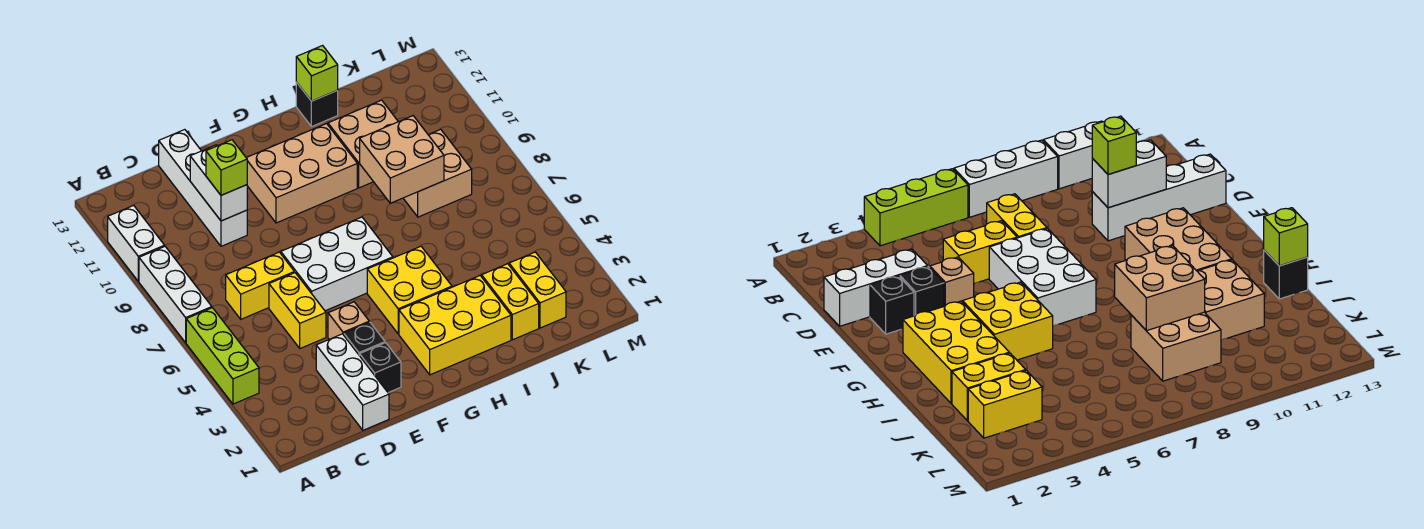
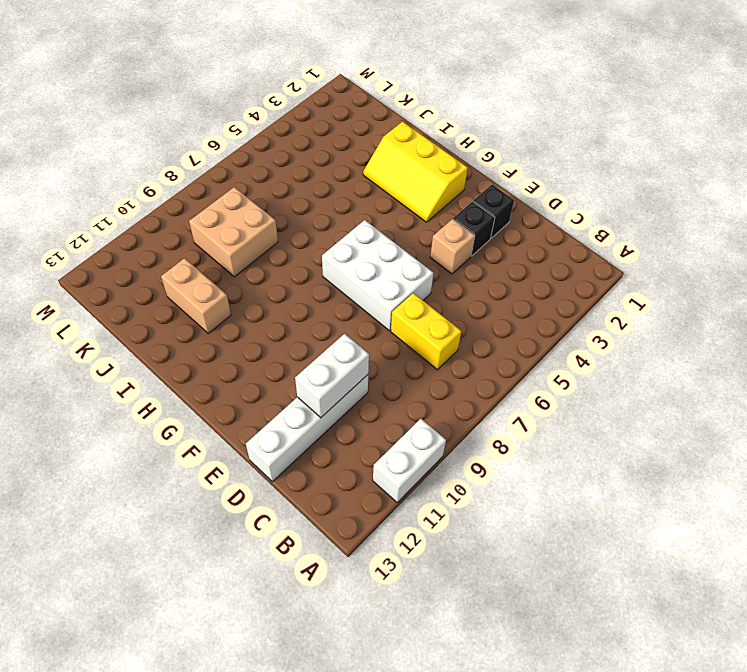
yellow 2x3 slope [363,122,468,222] -> yellow 2x3 brick [399,276,511,375]
tan 1x2 brick [161,258,231,333] -> tan 2x2 brick [328,100,398,188]
none -> lime 1x3 brick [186,308,259,404]
none -> white 1x3 brick [139,247,212,343]
none -> white 1x3 brick [316,334,389,430]

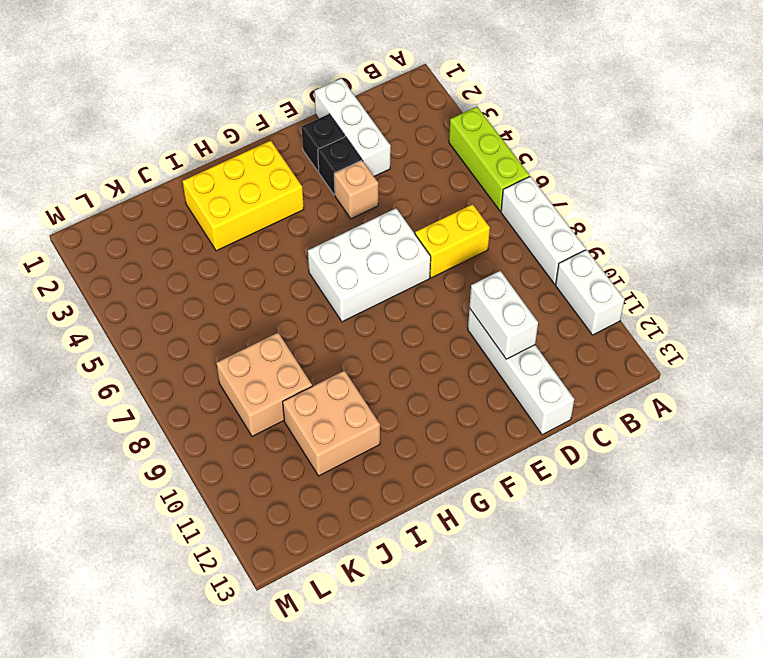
none -> yellow 1x2 brick [269,273,326,348]
none -> tan 2x3 brick [246,124,357,223]
none -> yellow 2x2 brick [367,246,452,334]

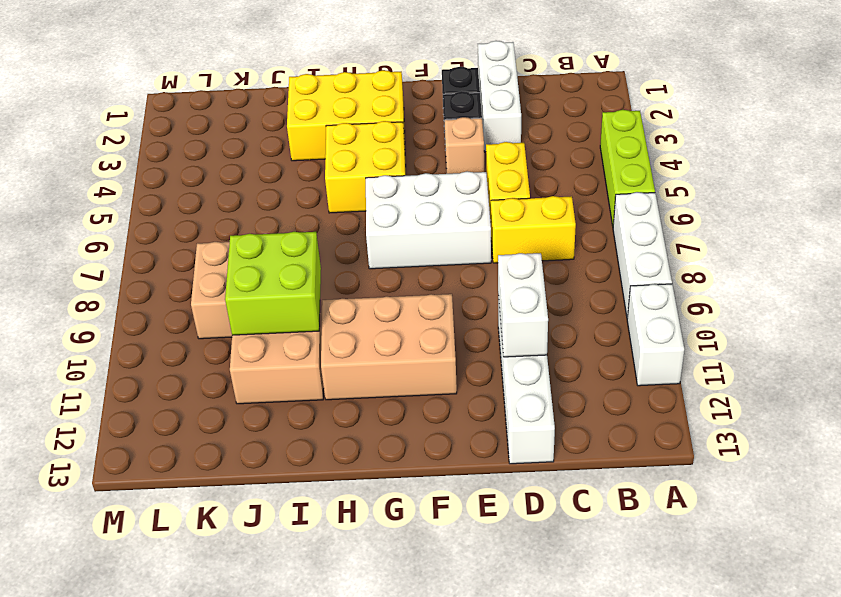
lime 2x2 brick [225,232,321,335] -> tan 2x2 brick [360,116,444,203]
none -> black 1x1 brick [296,82,338,127]
none -> yellow 1x2 brick [482,264,539,340]
none -> yellow 1x2 brick [509,252,566,328]

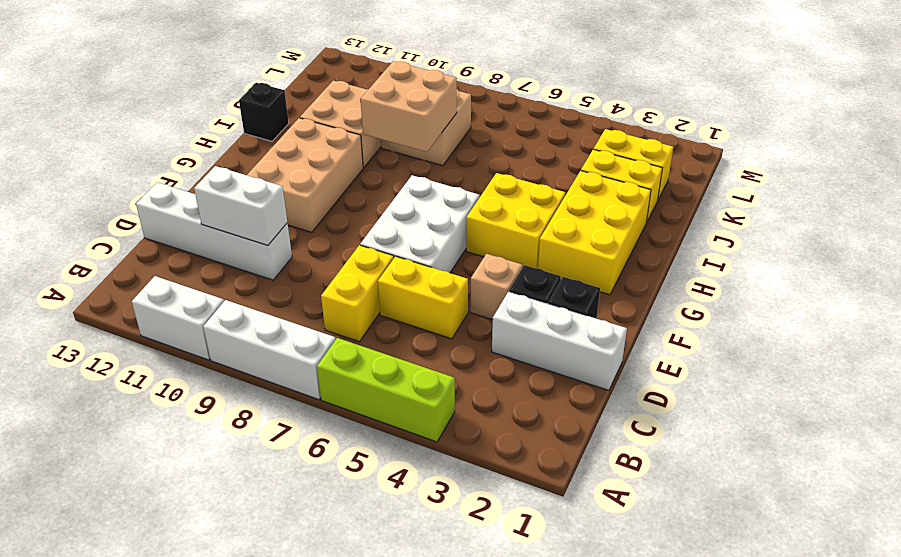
none -> lime 1x1 brick [296,46,338,101]
none -> lime 1x1 brick [206,140,247,195]

